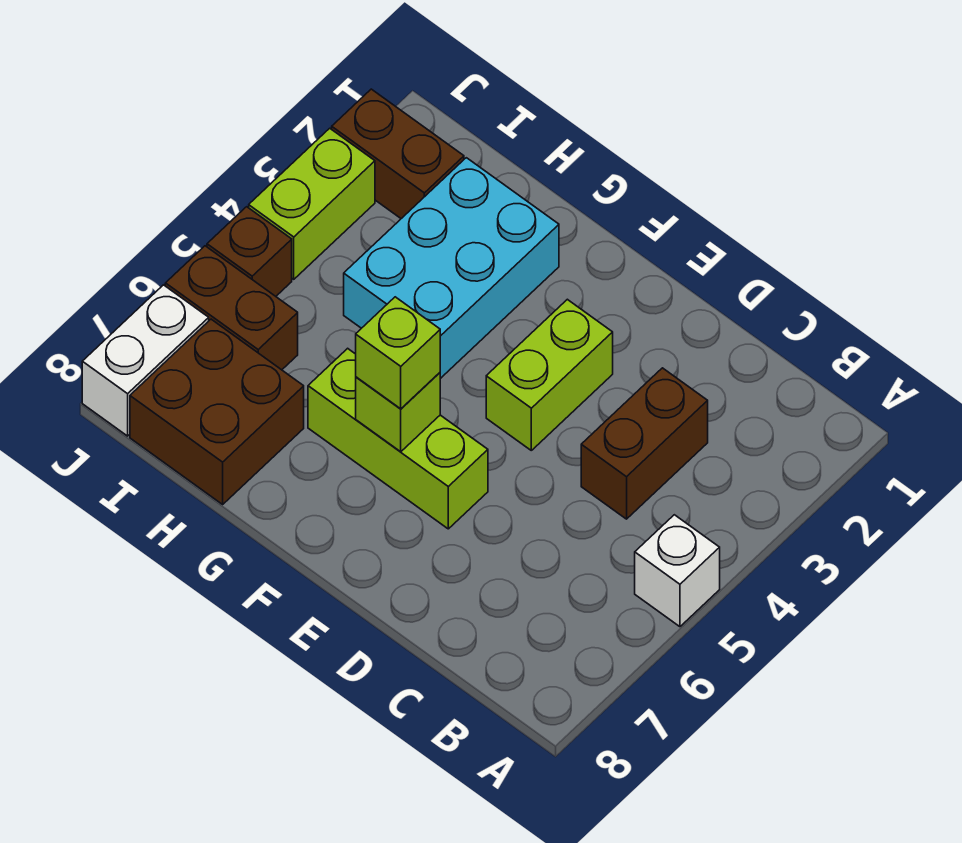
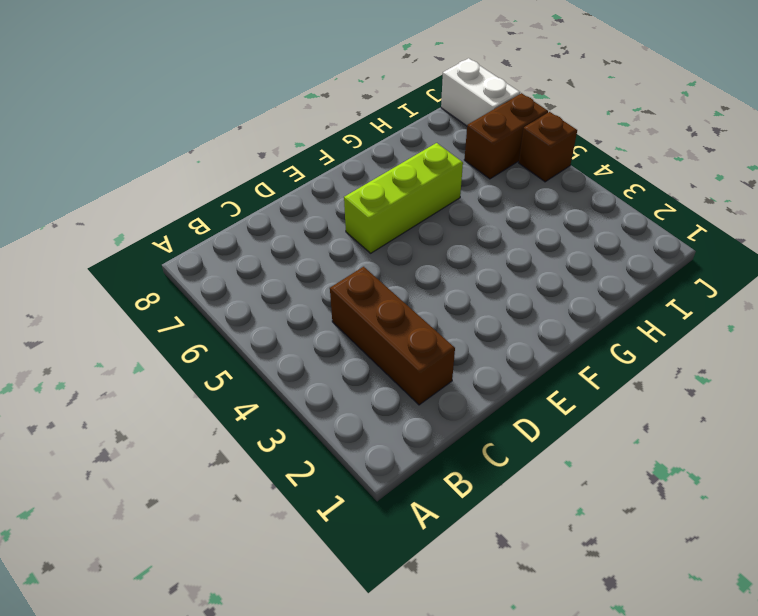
brown 1x3 brick [330,267,455,405] -> brown 1x2 brick [581,368,708,519]
none -> white 1x1 brick [635,515,720,627]
none -> lime 1x2 brick [486,299,613,450]
none -> cyan 2x3 brick [344,158,559,379]

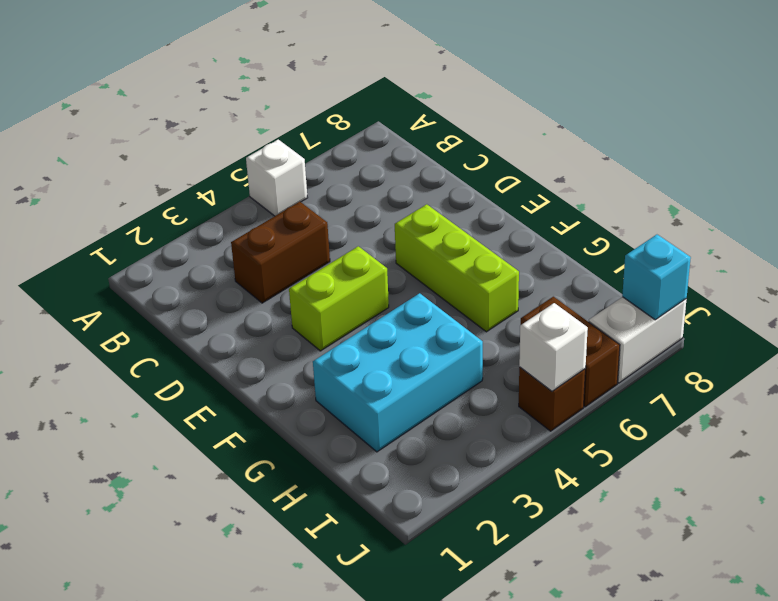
white 1x1 brick [519,303,588,391] -> none
cyan 1x1 brick [622,235,691,320] -> none
none -> brown 2x2 brick [130,319,304,504]
none -> brown 1x2 brick [332,89,464,219]
none -> lime 1x2 brick [249,128,375,279]

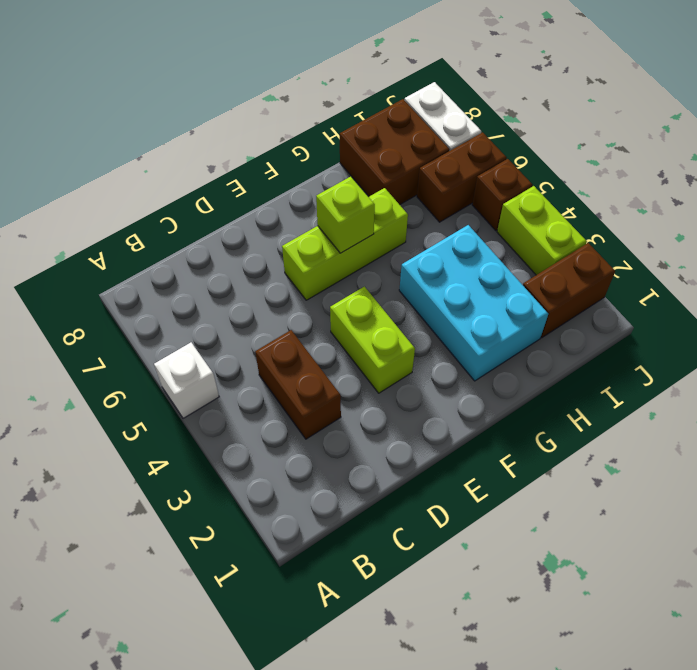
none -> lime 1x1 brick [356,297,440,409]

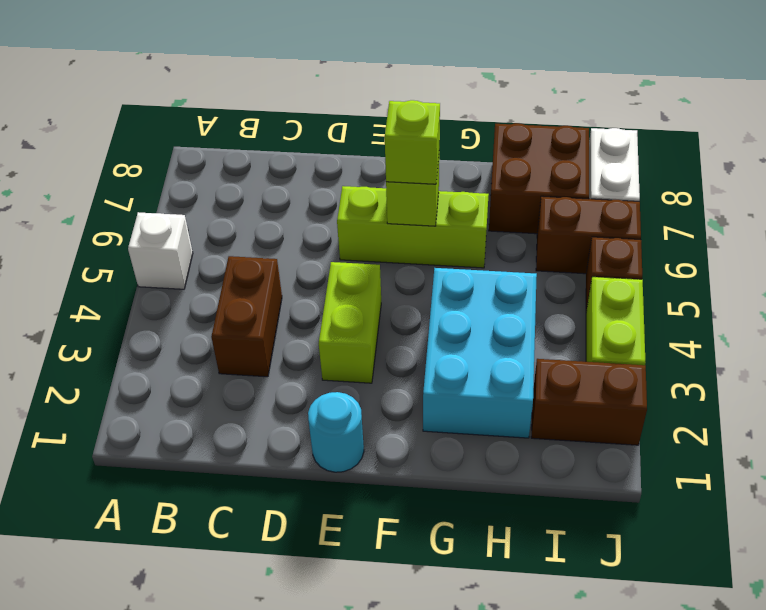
cyan 1x1 round brick [308,392,364,472] -> none

